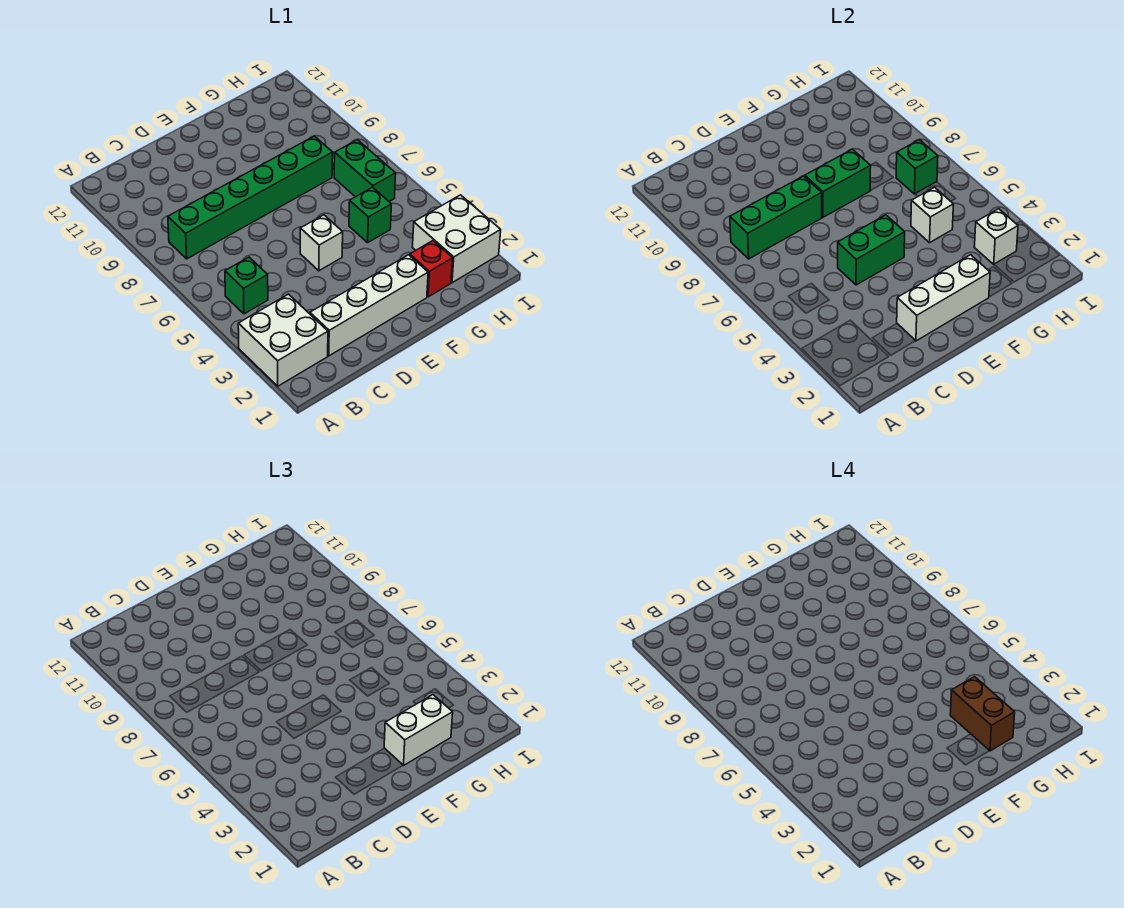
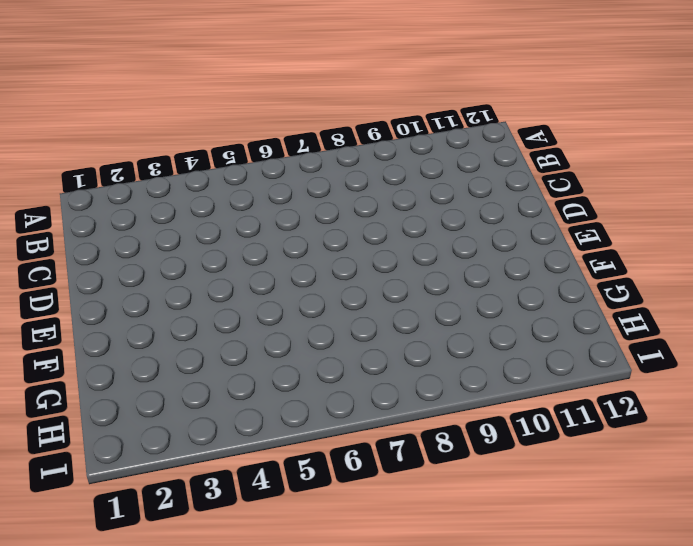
none -> white 2x2 brick [238,294,328,386]
none -> green 1x1 brick [225,257,268,314]
none -> green 1x6 brick [168,136,333,259]

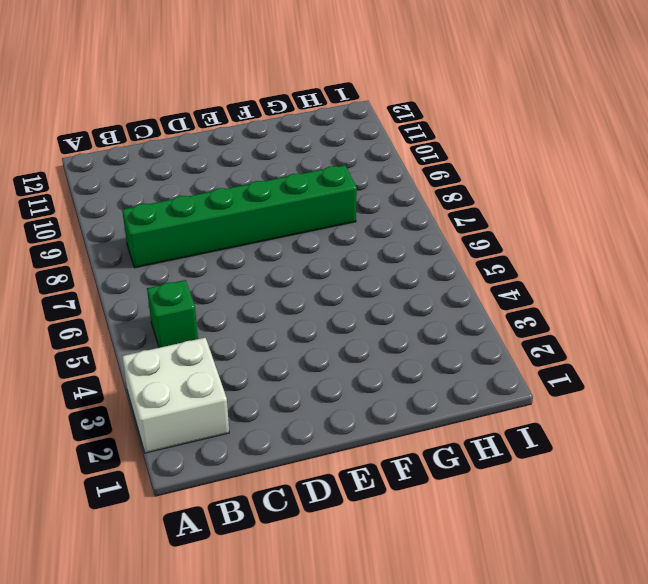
none -> white 1x4 brick [310,255,428,356]
none -> white 1x1 brick [300,215,343,271]
none -> red 1x1 brick [410,241,453,297]

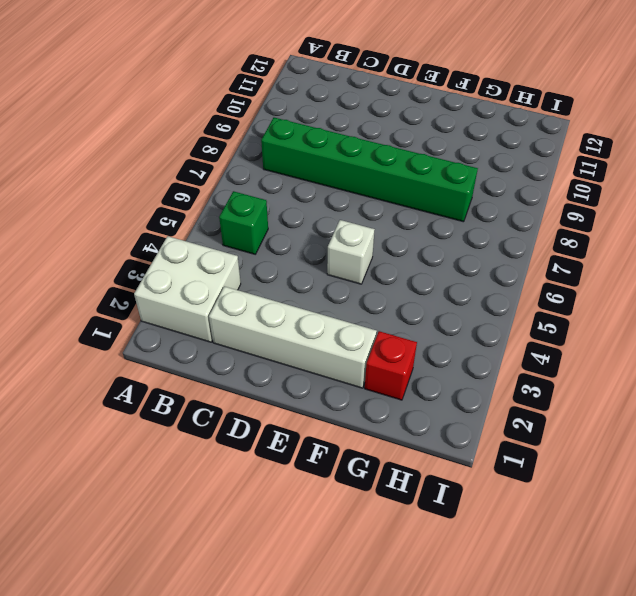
none -> green 1x1 brick [349,187,391,243]
none -> white 2x2 brick [412,195,501,283]
none -> green 1x2 brick [334,140,396,202]

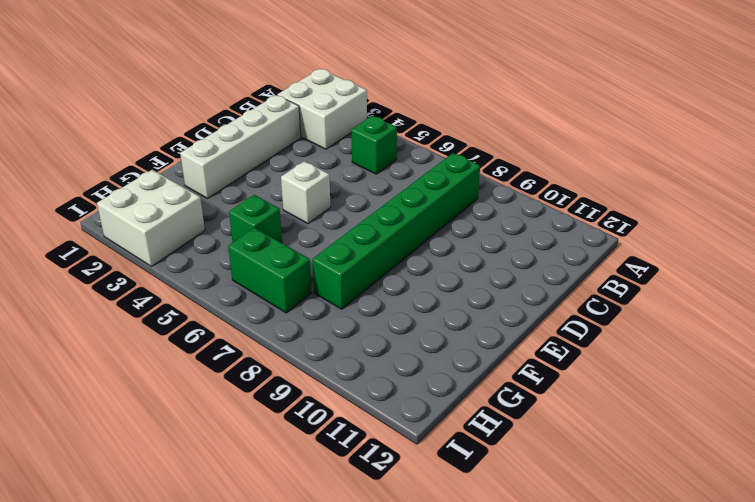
none -> red 1x1 brick [410,241,453,297]
none -> green 1x3 brick [730,176,822,259]
none -> white 1x3 brick [897,255,990,341]

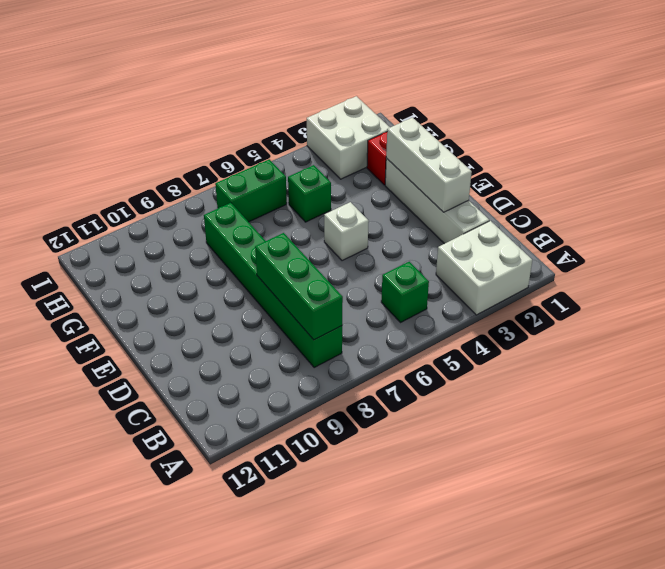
none -> green 1x2 brick [838,215,905,285]
none -> green 1x2 brick [805,149,871,217]
none -> white 1x1 brick [911,187,953,243]

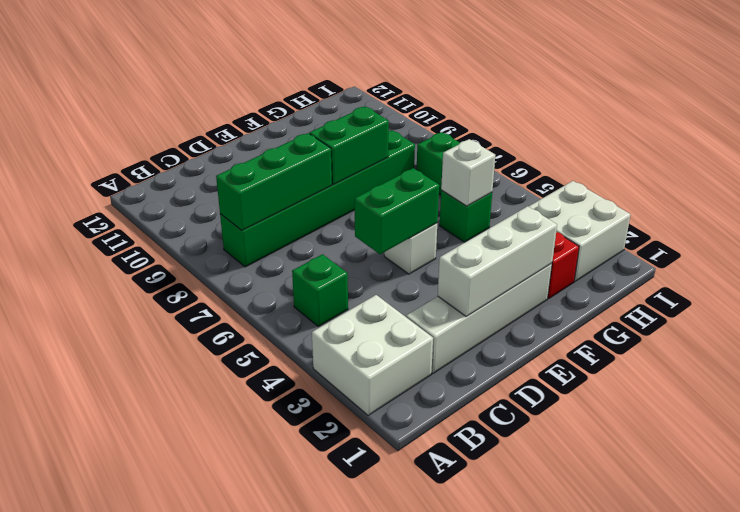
none -> white 1x1 brick [974,209,1018,264]
none -> green 1x1 brick [896,140,938,194]
none -> white 1x2 brick [384,695,453,765]

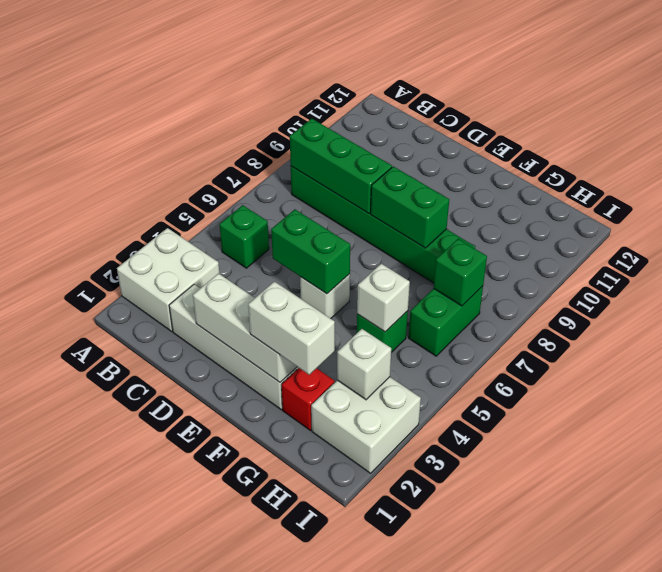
none -> brown 1x2 brick [950,677,1015,751]

